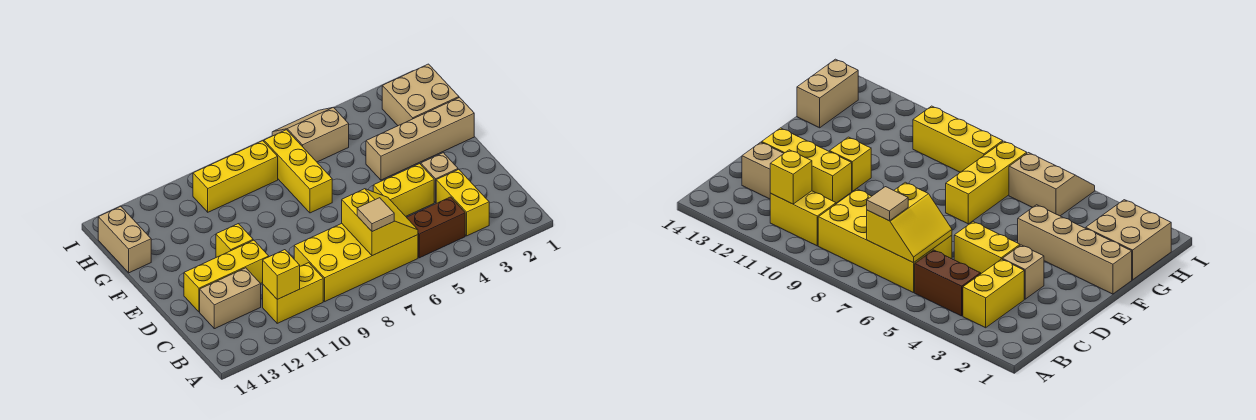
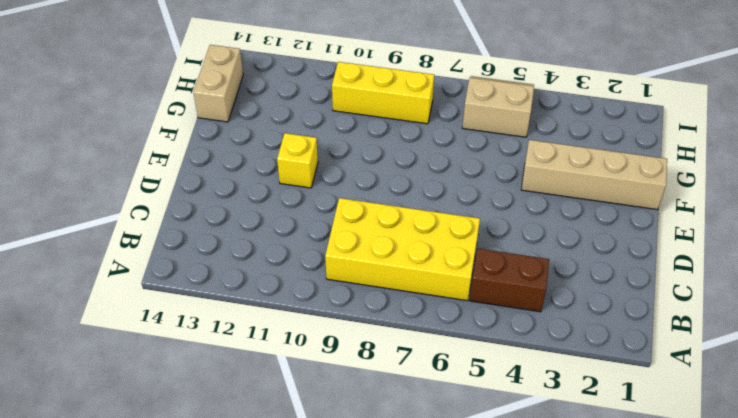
none -> yellow 1x2 brick [436,169,489,236]
none -> yellow 1x2 brick [263,263,323,323]
none -> tan 1x2 brick [200,268,261,329]

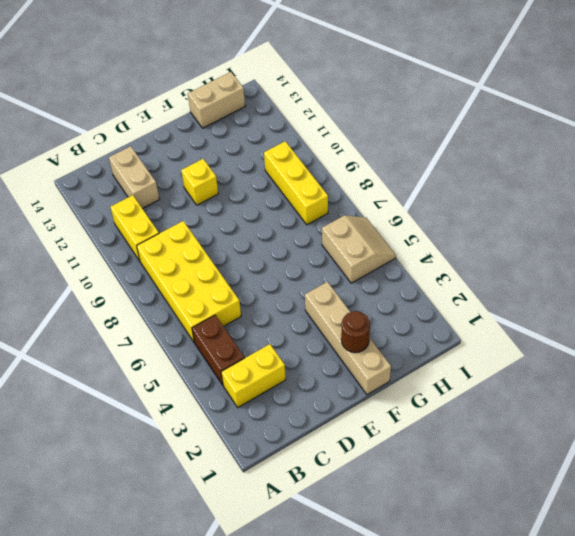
brown 1x1 round brick [341,311,370,353] -> none
none -> tan 1x1 brick [421,153,458,202]
none -> yellow 1x2 brick [373,164,434,216]
none -> yellow 1x3 brick [184,240,269,312]

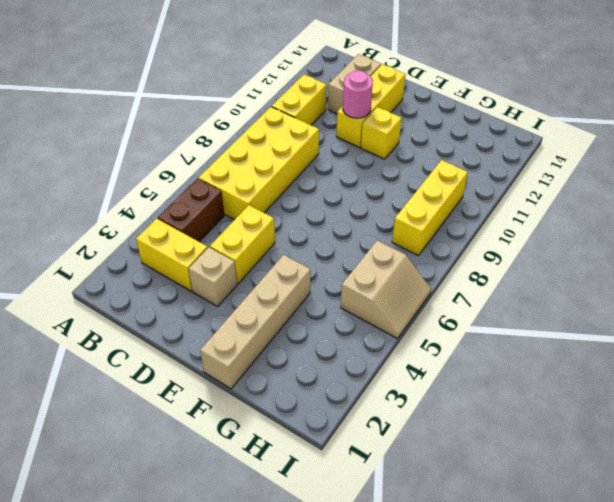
pink 1x1 round brick [343,70,373,118] -> none
none -> yellow 1x3 brick [264,130,332,213]
none -> tan 2x2 brick [382,64,459,126]
none -> tan 1x2 brick [98,206,151,273]

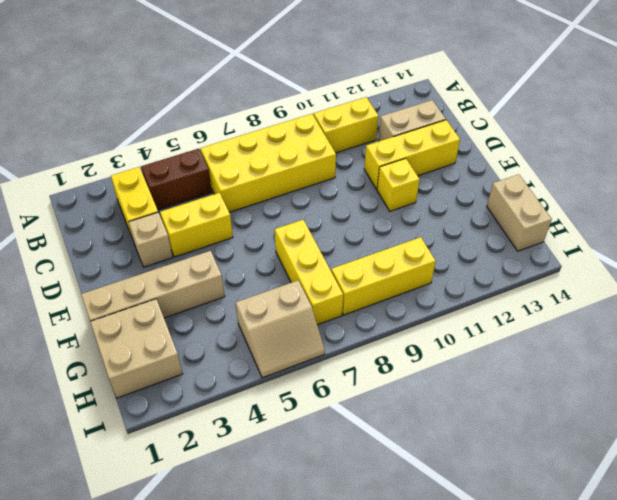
none -> yellow 2x2 slope [342,189,418,256]
none -> yellow 1x1 brick [263,250,300,299]
none -> tan 1x1 tile [357,198,394,232]

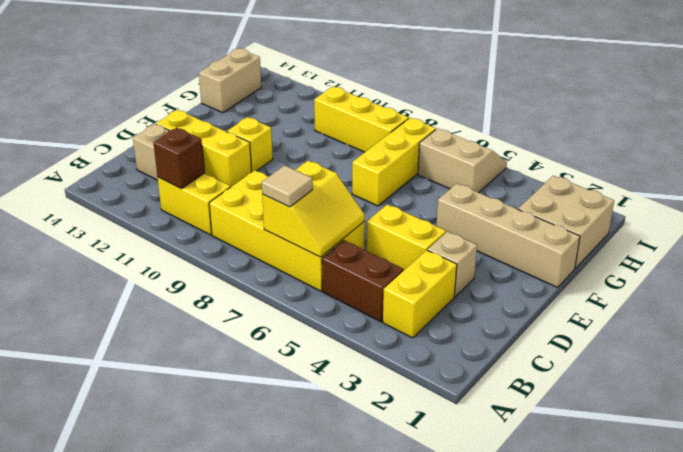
brown 1x1 brick [153,128,204,189] -> yellow 1x1 brick [263,250,300,299]

